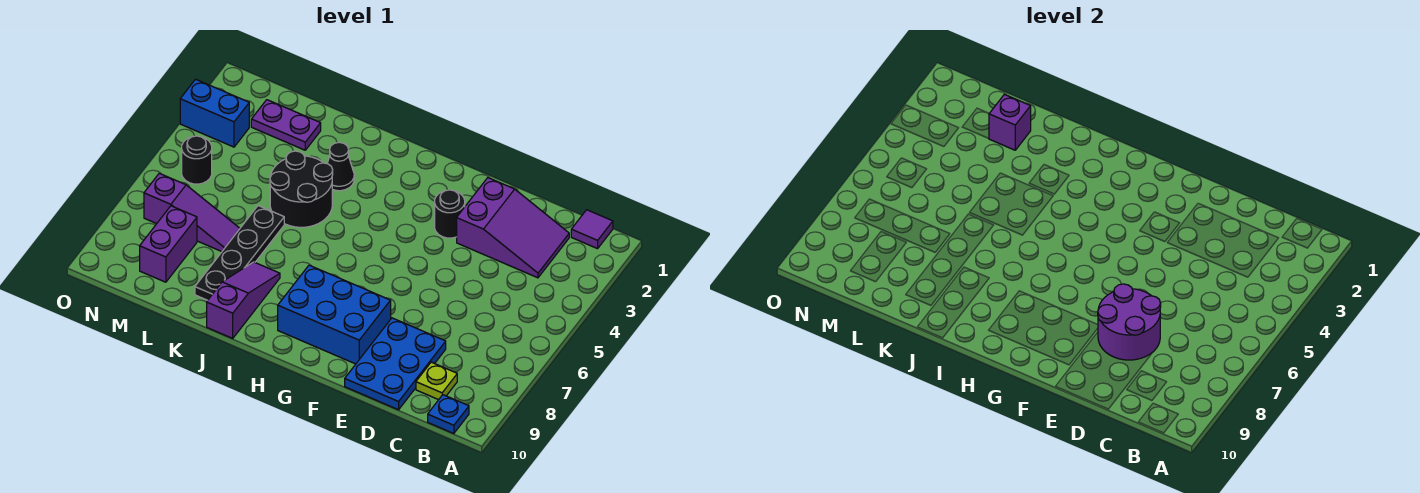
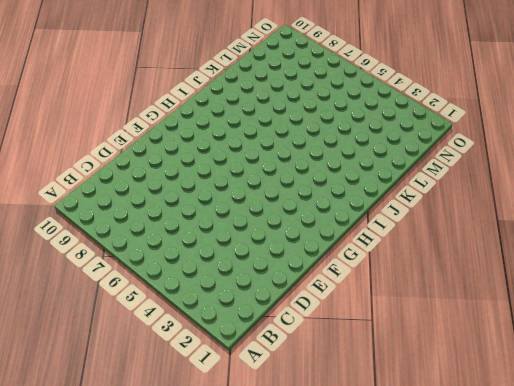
none -> purple 1x1 tile [571,210,613,249]
none -> blue 1x1 plate [428,395,469,434]
none -> purple 2x3 slope [457,178,569,278]

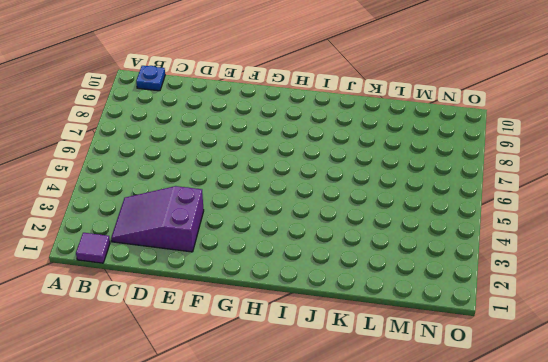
none -> lime 1x1 plate [416,362,457,400]
none -> blue 2x3 plate [345,318,446,410]
none -> black 1x1 round brick [435,190,465,238]

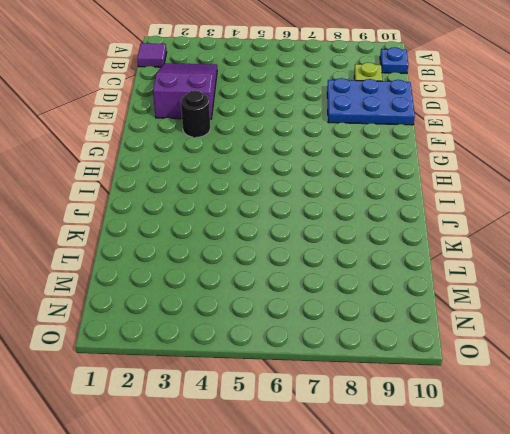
none -> blue 2x3 brick [278,265,391,364]
none -> black 1x1 cone [327,142,354,191]
none -> black 2x2 round brick [270,151,333,227]

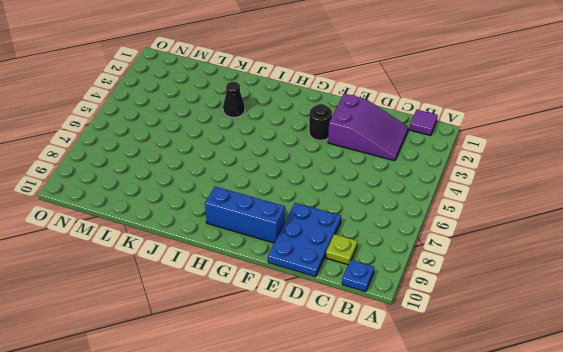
blue 1x3 brick [205,187,285,243] -> blue 2x3 brick [278,265,391,364]
none -> black 2x2 round brick [270,151,333,227]
none -> purple 1x3 slope [207,262,280,338]
none -> black 1x4 plate [195,206,284,300]

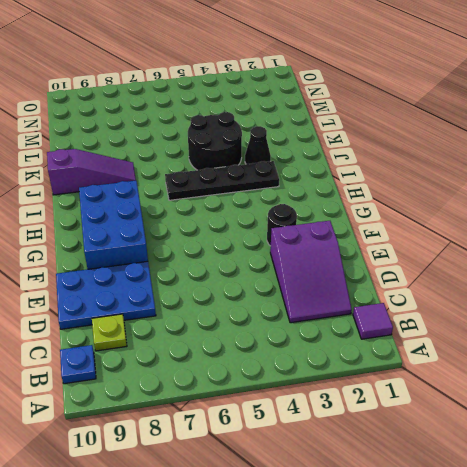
black 1x4 plate [165,161,279,200] -> black 1x4 plate moved to [195,206,284,300]
none -> purple 1x2 plate [251,100,321,150]
none -> purple 1x3 slope [144,173,240,252]
none -> purple 1x2 brick [140,206,197,282]

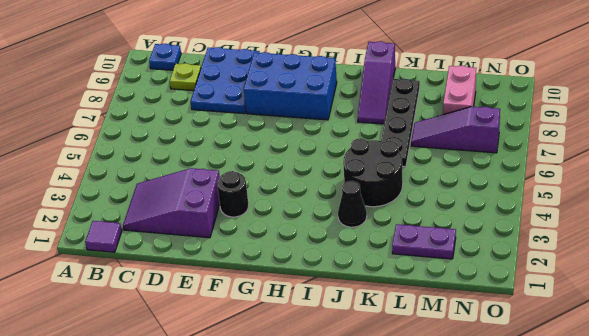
pink 1x2 brick [443,66,476,114] -> purple 1x2 brick [140,206,197,282]
none -> blue 1x2 brick [180,79,249,147]
none -> black 1x1 round brick [182,136,212,184]
none -> purple 2x2 round brick [1098,284,1161,360]

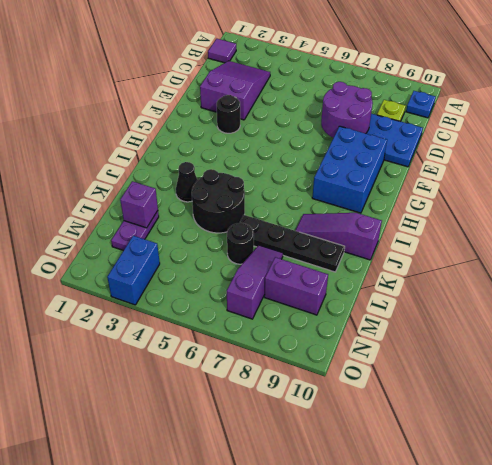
black 1x1 round brick [227,223,254,264] -> black 1x1 round brick moved to [182,136,212,184]

